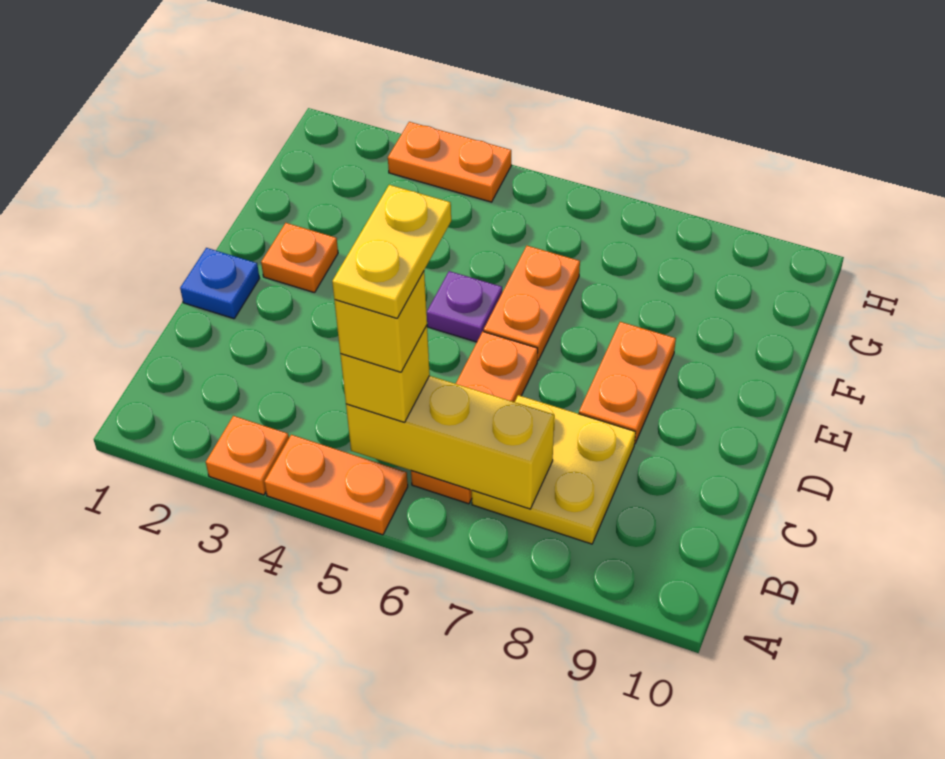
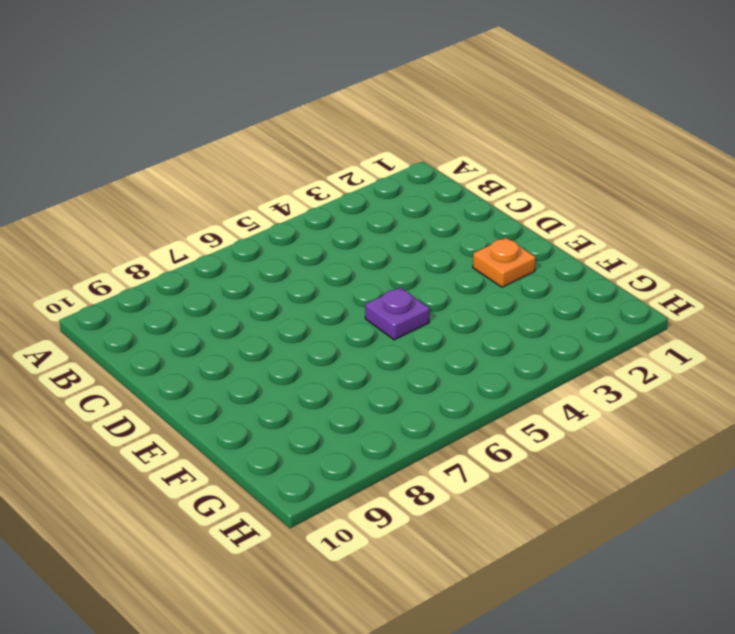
none -> orange 1x1 plate [206,416,289,495]
none -> orange 1x2 plate [264,435,408,535]
none -> orange 1x3 plate [411,332,538,504]

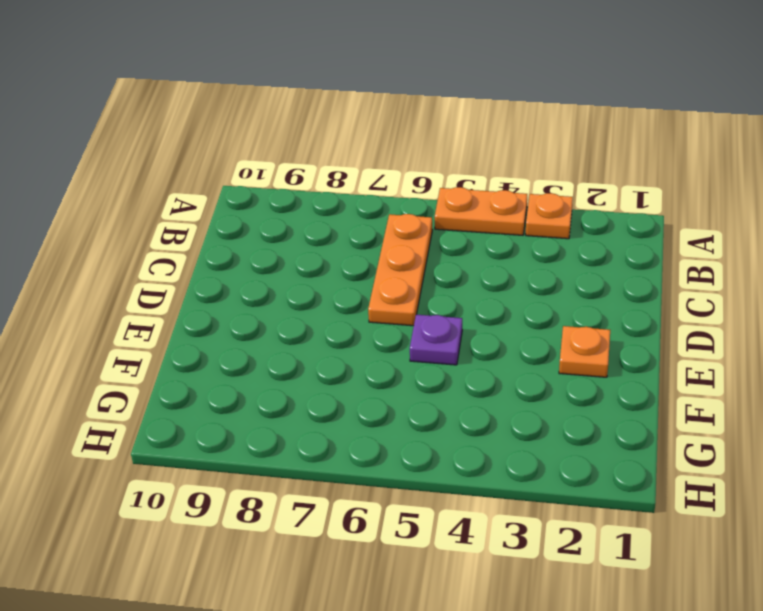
none -> yellow 2x2 plate [472,395,636,544]
none -> blue 1x1 plate [180,248,260,319]
none -> orange 1x2 plate [579,322,676,443]

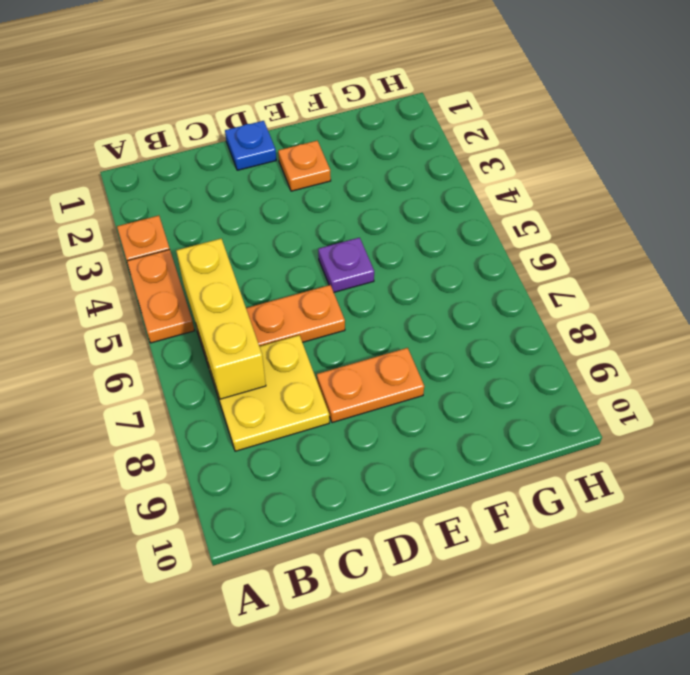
none -> orange 1x2 plate [484,246,580,361]
none -> orange 1x2 plate [388,122,511,202]
none -> yellow 1x1 brick [340,326,430,422]

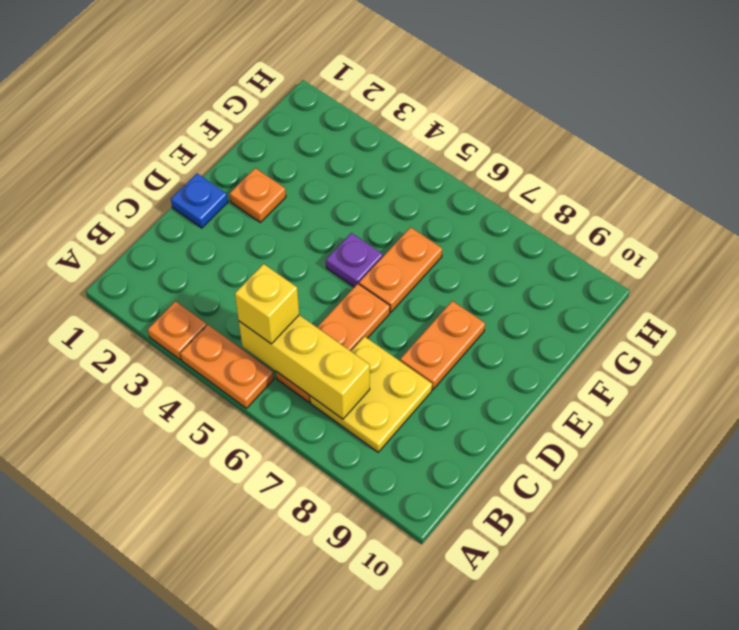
none -> orange 1x2 plate [388,122,511,202]
none -> yellow 1x1 brick [334,272,427,372]
none -> yellow 1x2 plate [332,185,451,318]

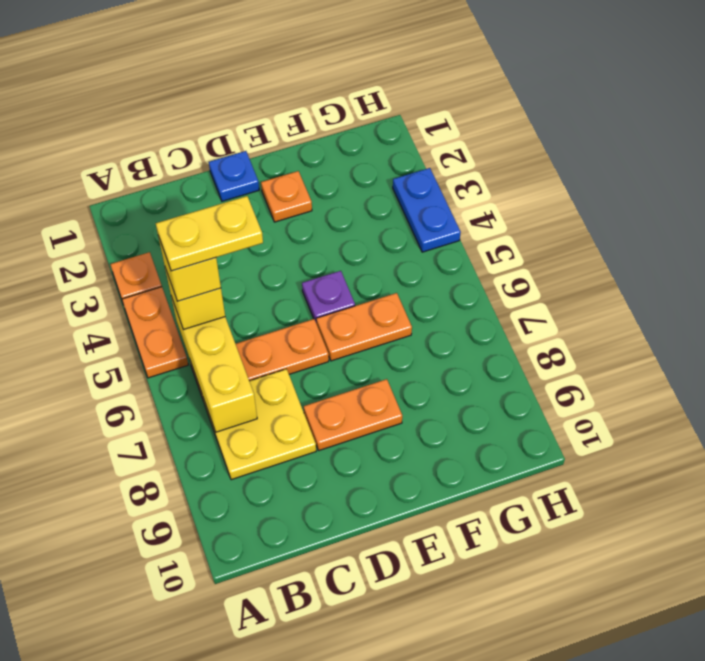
blue 1x2 plate [393,168,461,252] -> orange 1x2 plate [388,122,511,202]

